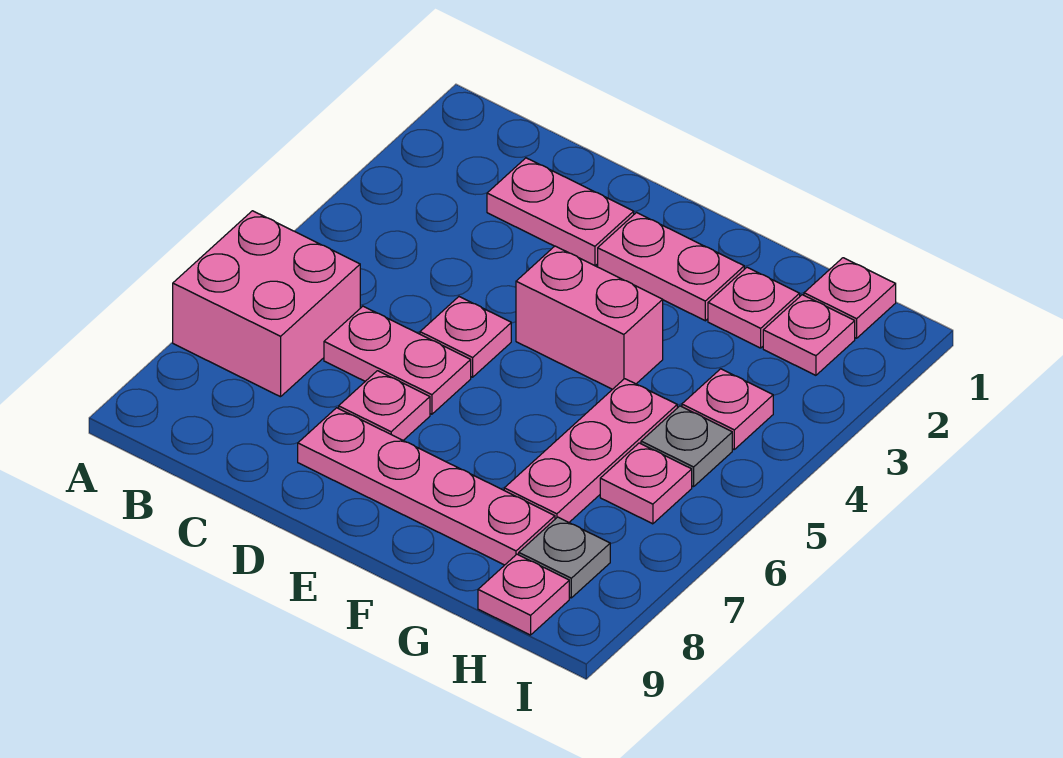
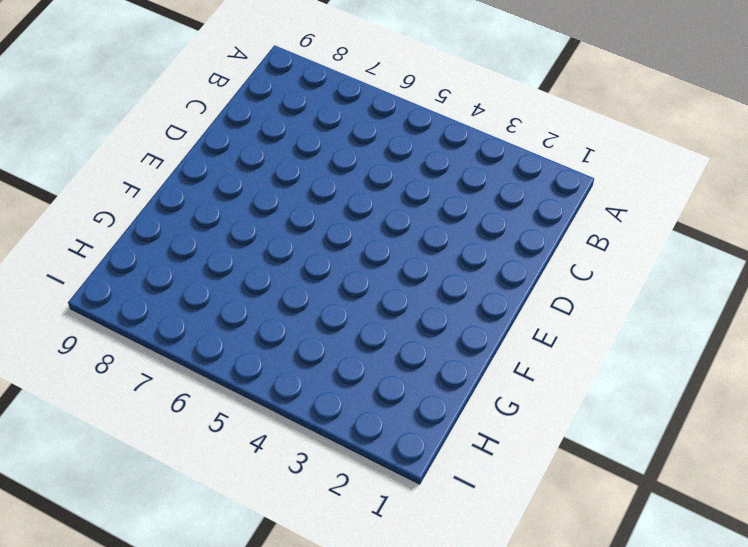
none -> pink 2x2 brick [173,211,360,397]
none -> pink 1x2 plate [487,158,634,266]
none -> pink 1x2 plate [324,306,471,414]

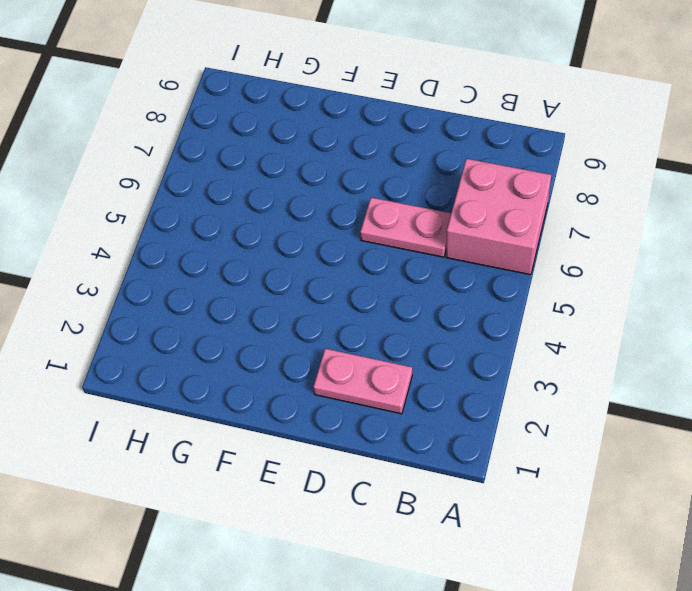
none -> pink 1x1 plate [420,297,511,377]
none -> pink 1x1 plate [339,371,430,440]
none -> pink 1x4 plate [298,408,555,565]

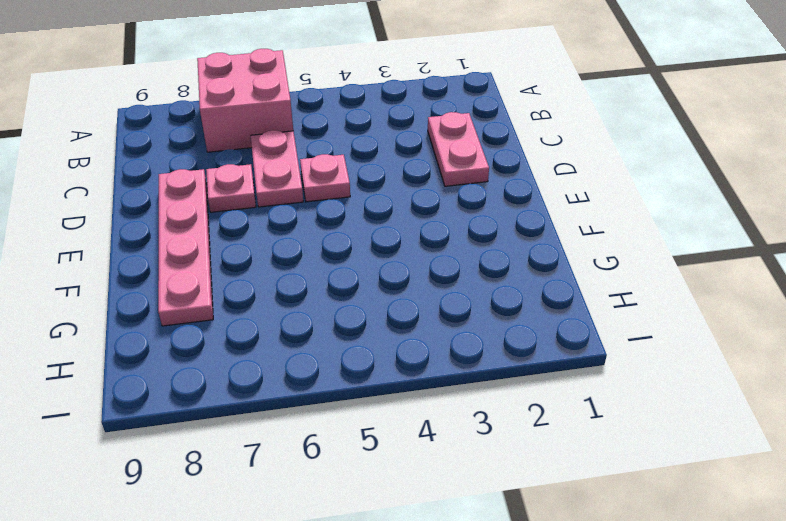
none -> pink 1x2 plate [598,213,744,321]
none -> pink 1x2 brick [516,246,663,389]
none -> pink 1x1 plate [708,267,800,348]

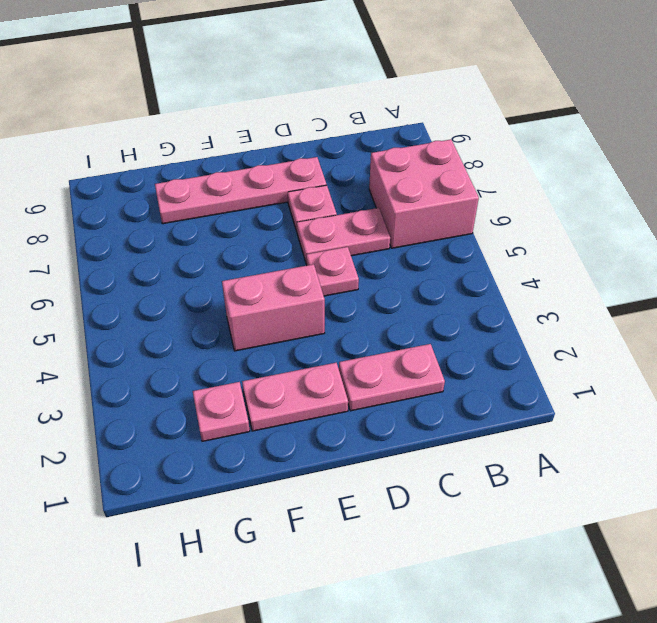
none -> pink 1x3 plate [504,379,677,522]
none -> pink 1x1 plate [804,258,896,338]
none -> pink 1x1 plate [763,295,855,375]

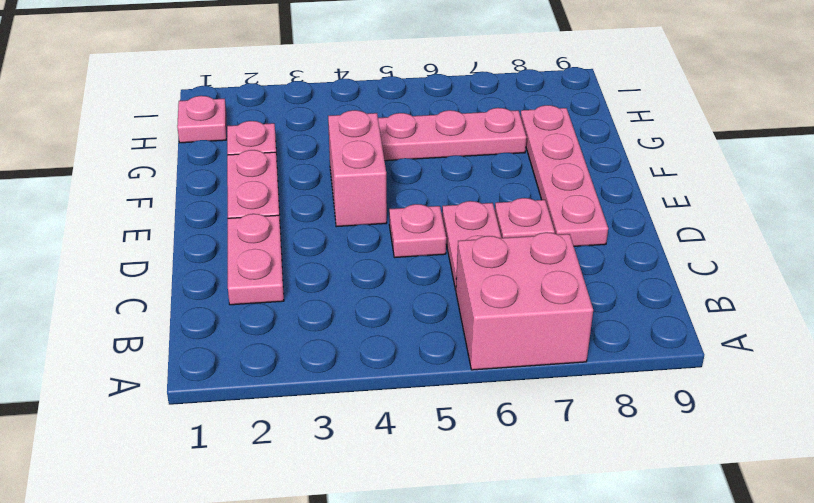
none -> pink 1x1 plate [763,295,855,375]
none -> pink 1x1 plate [682,369,773,449]
none -> grey 1x1 plate [641,406,732,487]

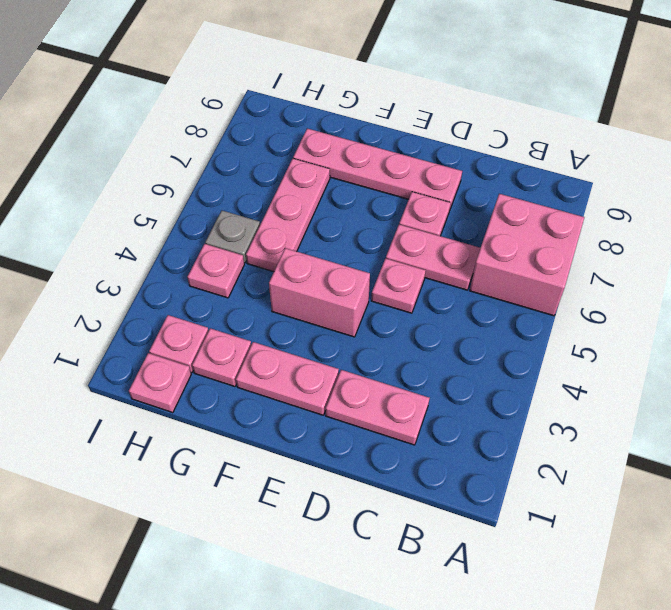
none -> pink 1x1 plate [600,443,692,524]
none -> grey 1x1 plate [519,517,610,598]
none -> pink 1x1 plate [478,554,569,635]

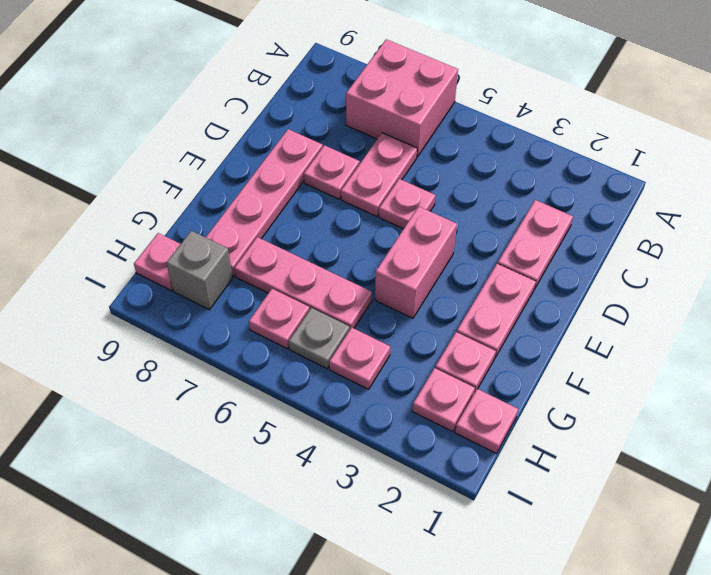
grey 1x1 brick [167,231,233,310] -> grey 1x1 plate [519,517,610,598]

